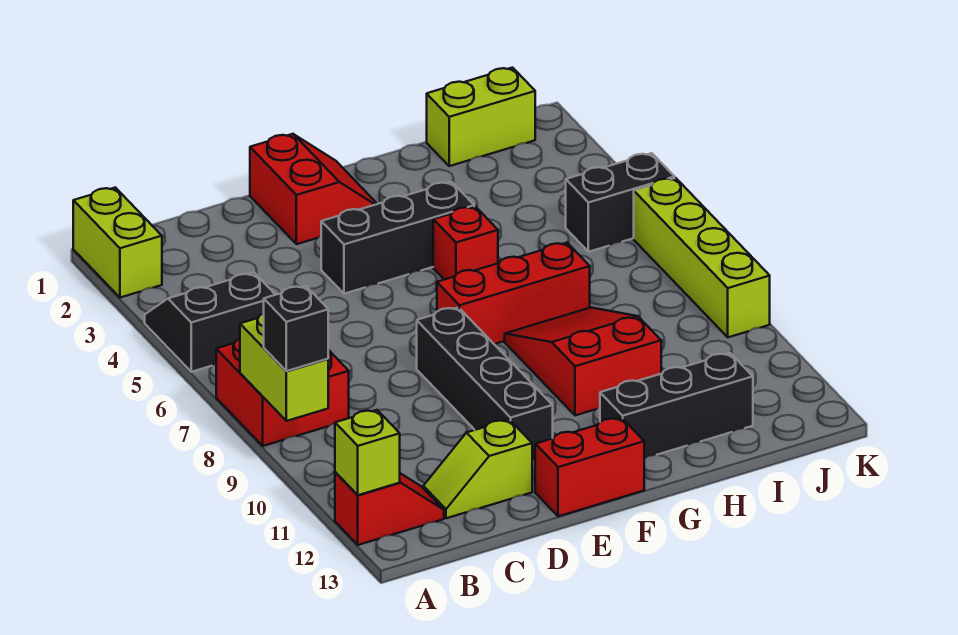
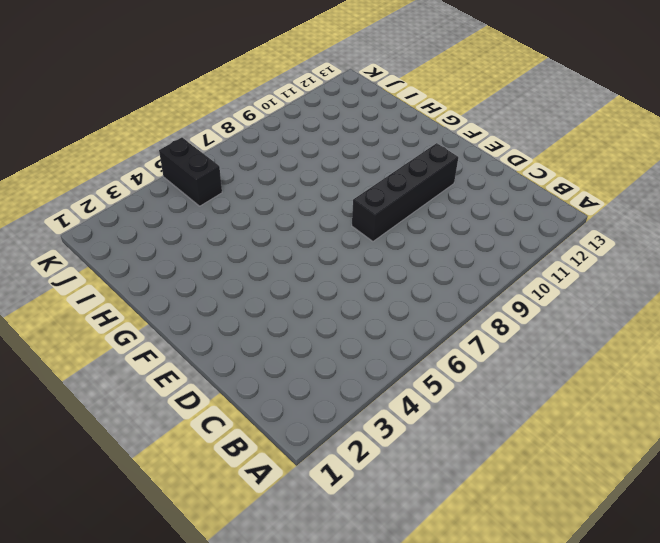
none -> lime 1x2 brick [73,188,162,298]
none -> black 2x2 slope [145,273,275,372]
none -> red 2x2 brick [216,339,349,446]

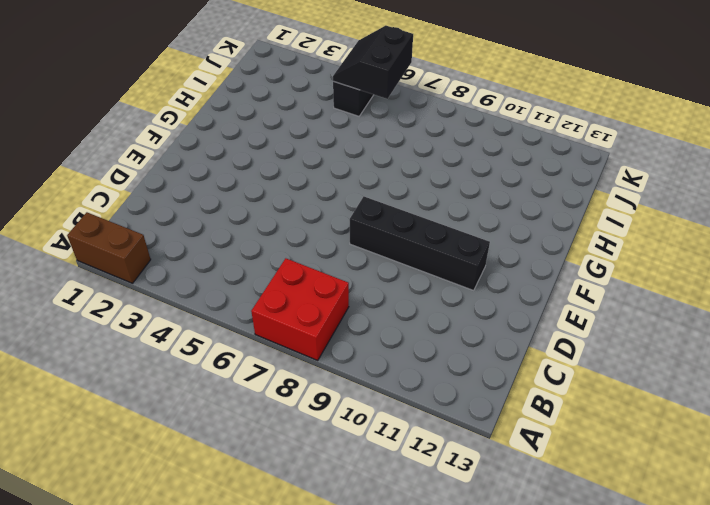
brown 1x2 brick [67,212,151,283] -> lime 1x2 brick [73,188,162,298]
black 2x2 slope [333,26,413,99] -> black 2x2 slope moved to [145,273,275,372]
none -> red 1x2 slope [335,472,444,545]
none -> lime 1x2 slope [423,420,532,518]
none -> red 2x2 slope [250,134,377,244]

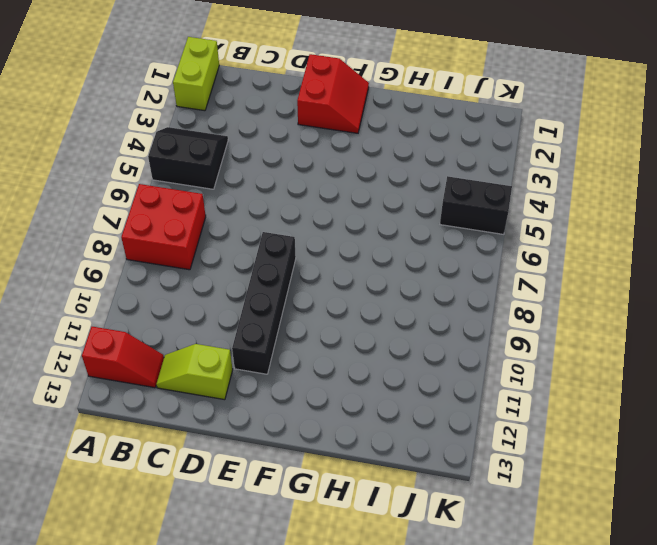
none -> black 1x3 brick [321,182,474,294]
none -> red 1x2 brick [535,418,644,516]
none -> red 1x3 brick [437,243,590,344]

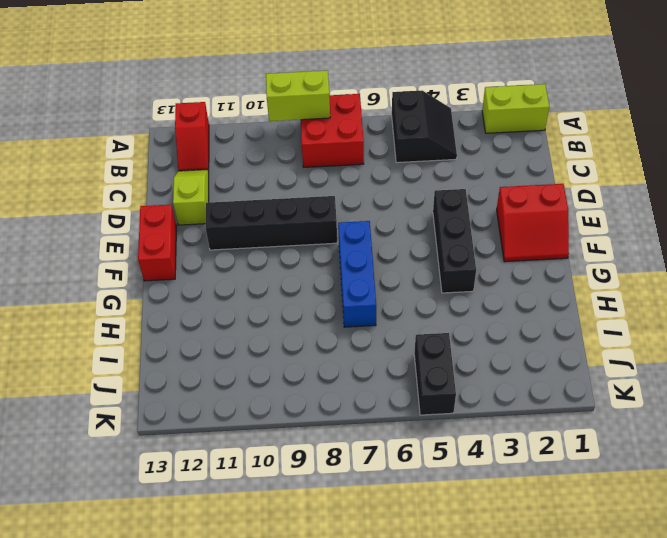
blue 1x3 brick [338,221,376,327] -> red 1x3 brick [437,243,590,344]
none -> red 1x1 brick [433,206,498,280]
none -> red 2x3 slope [505,308,661,416]
none -> black 1x3 brick [600,353,753,458]

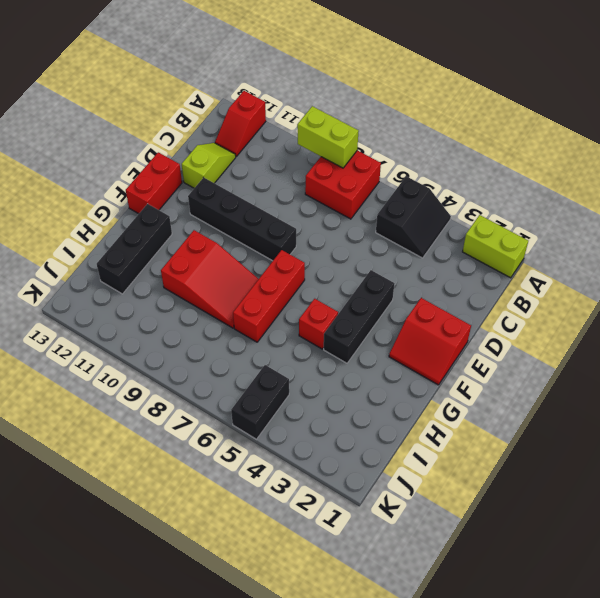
none -> lime 1x2 brick [427,68,535,166]
none -> lime 1x4 brick [634,178,770,337]
none -> lime 1x1 brick [335,410,400,495]

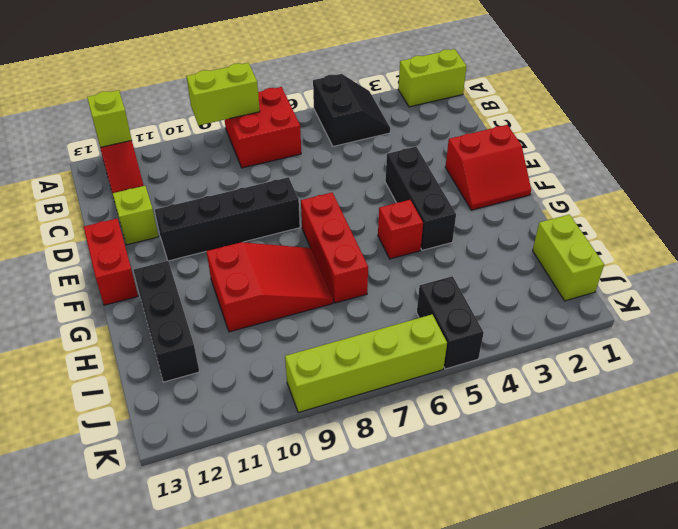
none -> black 1x1 brick [264,286,328,371]

